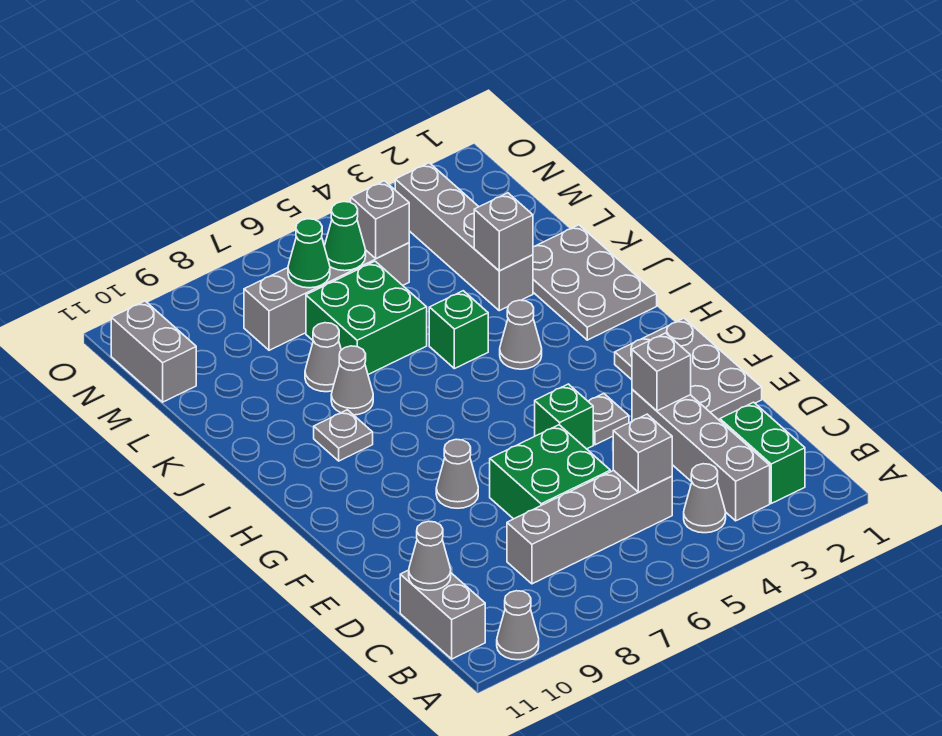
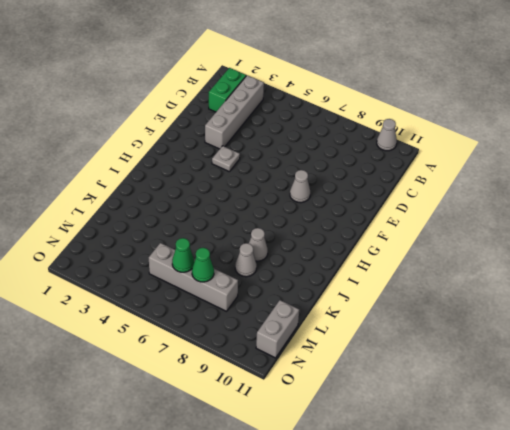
none -> grey 1x1 cone [684,464,726,533]
none -> grey 1x2 brick [400,570,485,659]
none -> grey 1x4 brick [507,470,672,584]

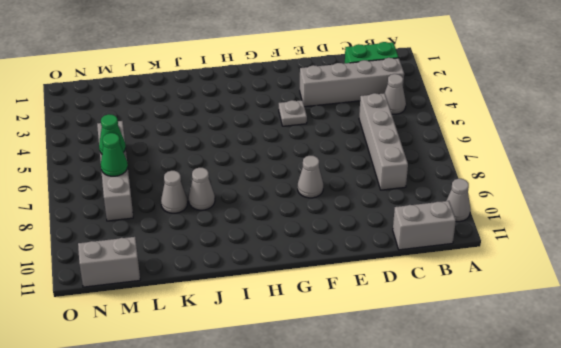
none -> green 2x2 brick [490,425,610,519]
none -> grey 2x3 plate [615,318,762,421]
none -> green 1x1 brick [535,384,593,449]

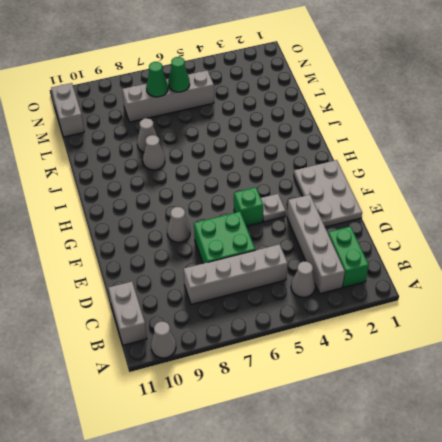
none -> grey 2x3 plate [533,225,657,340]
none -> grey 1x1 cone [500,300,542,369]
none -> grey 1x1 plate [314,410,373,461]

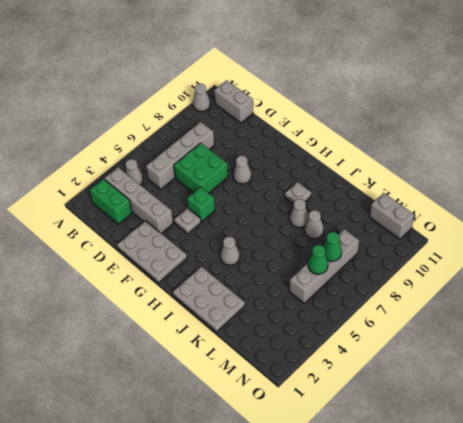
none -> green 1x1 brick [429,291,488,369]
none -> grey 1x4 brick [395,163,533,311]
none -> green 2x2 brick [306,261,427,374]

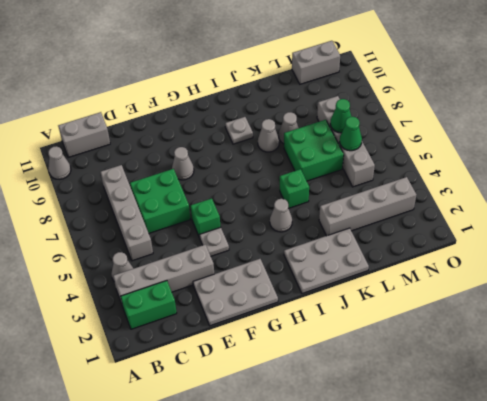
none -> grey 1x1 brick [613,414,672,492]
none -> grey 1x1 cone [409,521,451,590]
none -> grey 1x1 brick [632,333,691,411]

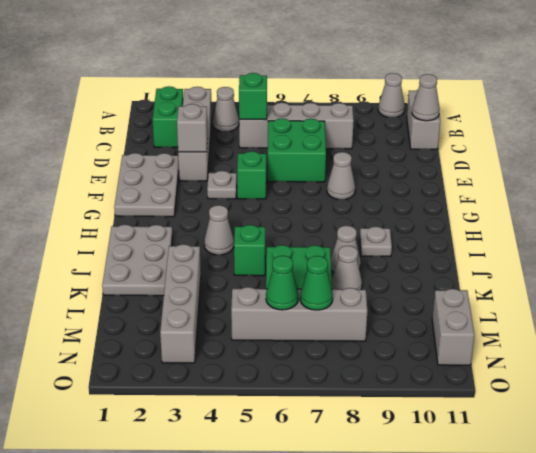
green 1x1 brick [239,73,267,120] -> grey 1x1 brick [613,414,672,492]
none -> grey 1x1 brick [474,193,533,271]
none -> grey 1x1 brick [351,181,409,259]

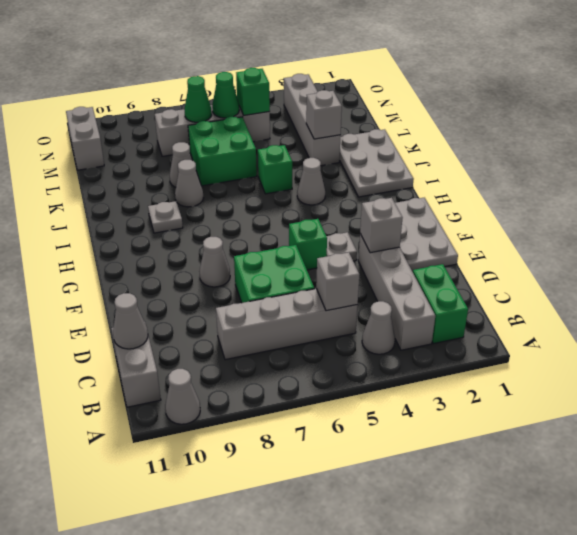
green 1x1 brick [236,68,270,115] -> grey 1x1 brick [351,181,409,259]

